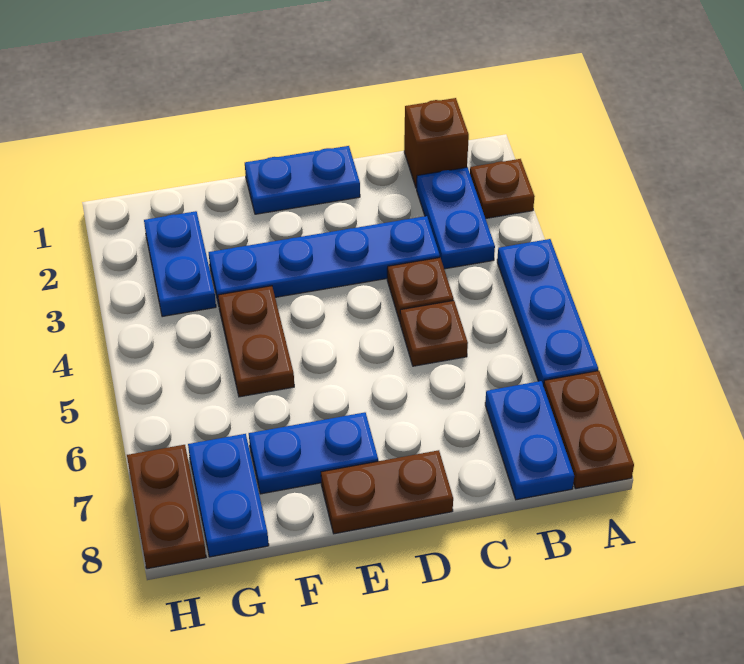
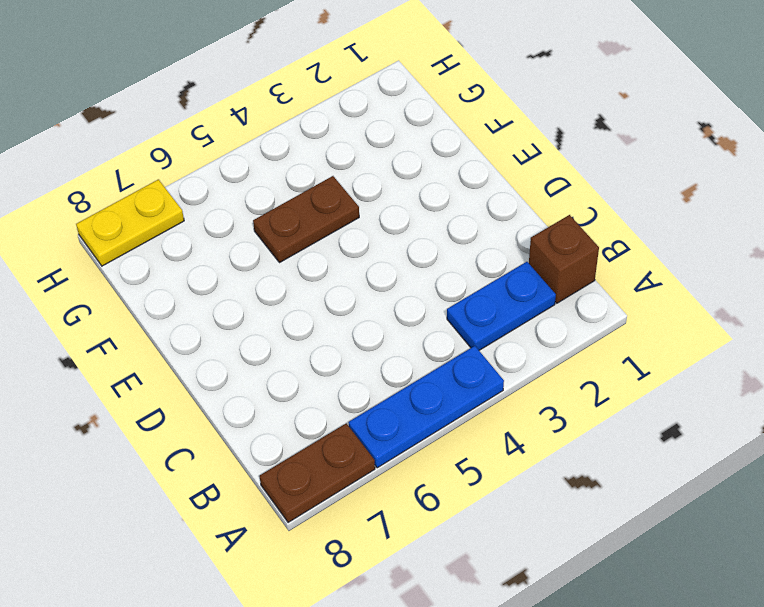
yellow 1x2 plate [76,179,184,266] -> brown 1x2 plate [127,445,206,569]
none -> brown 1x1 plate [470,159,535,219]
none -> blue 1x2 plate [485,381,574,500]
none -> blue 1x4 plate [209,216,440,305]

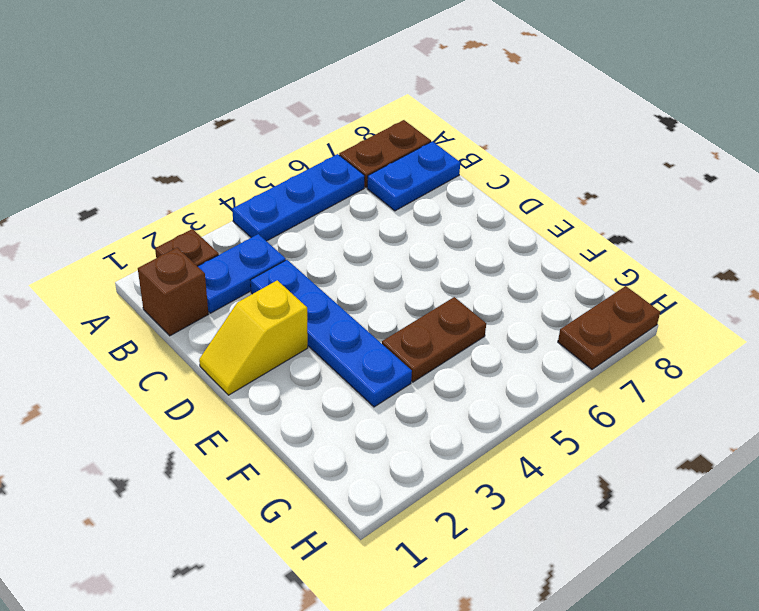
yellow 1x2 slope [199,280,308,395] -> blue 1x2 plate [245,146,360,214]
none -> brown 1x1 plate [387,258,454,321]
none -> brown 1x1 plate [400,300,468,366]
none -> brown 1x2 plate [321,450,453,534]

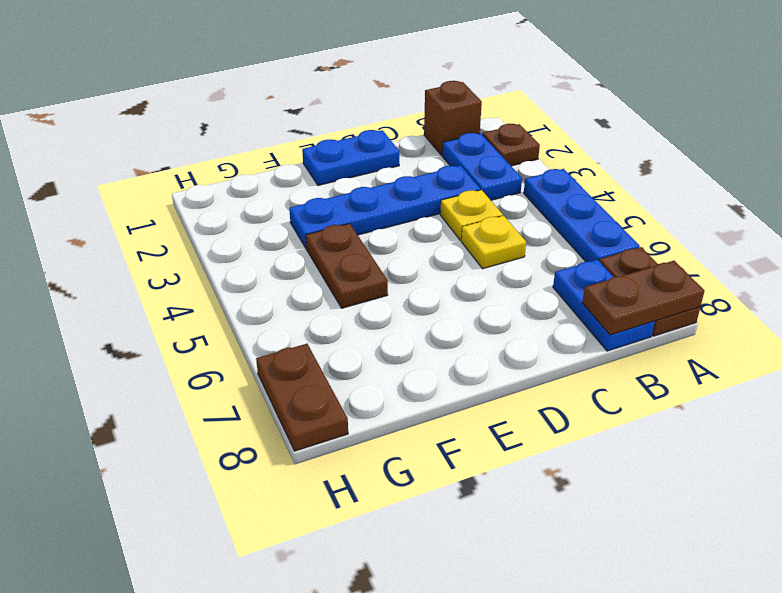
brown 1x2 plate [582,261,704,335] -> brown 1x2 plate moved to [321,450,453,534]
yellow 1x1 plate [440,190,503,240] -> brown 1x1 plate [387,258,454,321]
yellow 1x1 plate [461,216,526,269] -> brown 1x1 plate [400,300,468,366]
none -> blue 1x2 plate [249,412,378,494]
none -> blue 1x2 plate [144,211,216,317]
none -> blue 1x2 plate [188,434,269,557]

